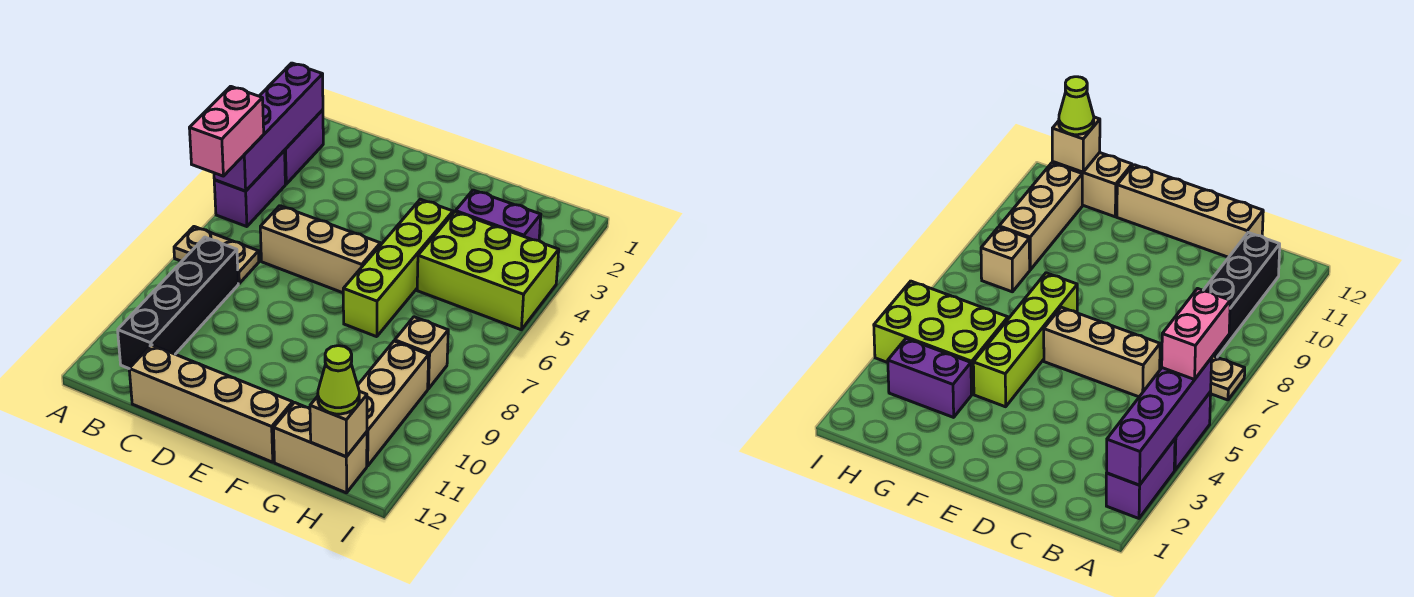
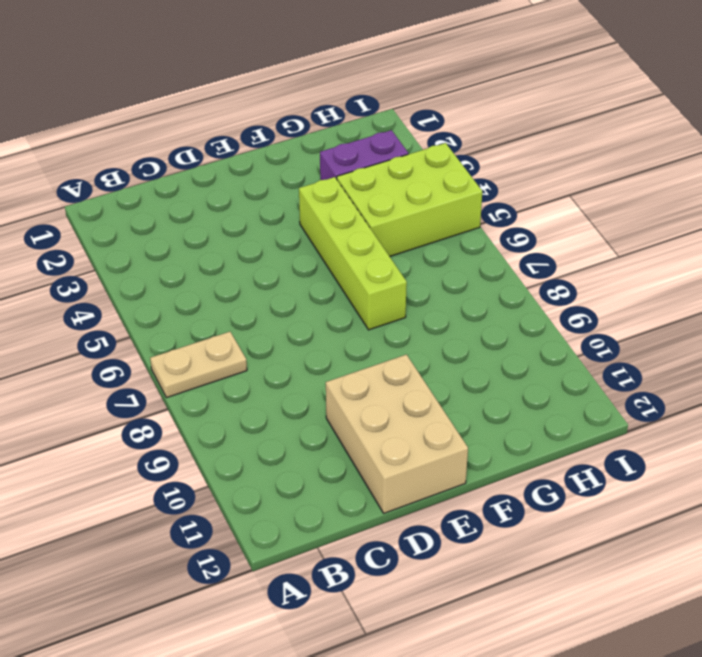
tan 2x3 brick [326,355,468,513] -> tan 1x4 brick [129,345,293,462]
none -> purple 1x2 brick [284,110,323,184]
none -> purple 1x2 brick [214,151,285,227]
none -> black 1x4 brick [118,237,238,368]

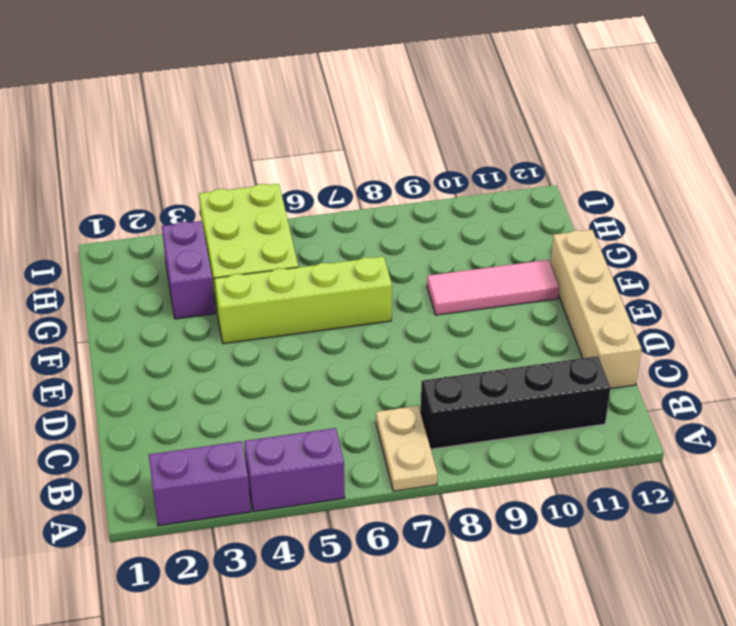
pink 1x3 tile [427,260,559,315] -> none
none -> tan 1x3 brick [260,206,380,293]
none -> tan 1x2 brick [273,403,367,493]
none -> tan 1x1 brick [395,317,448,389]

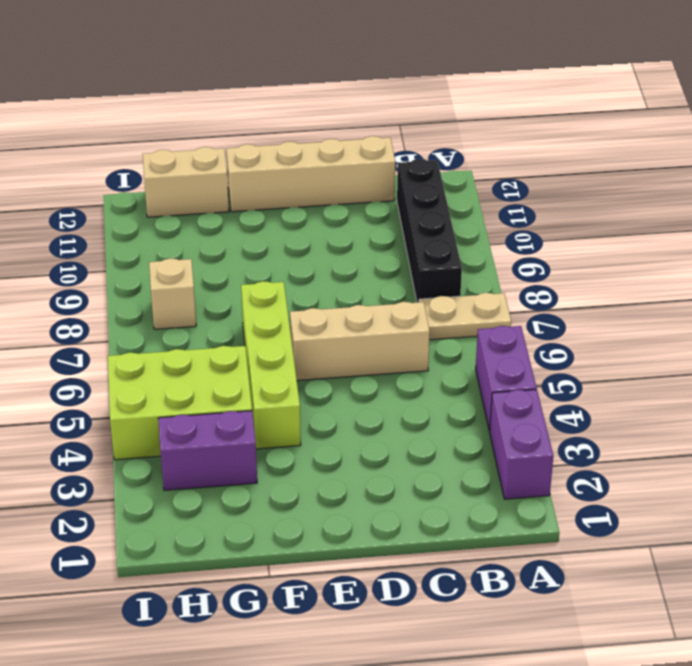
none -> tan 1x3 brick [358,341,429,466]
none -> purple 1x4 brick [214,63,323,191]
none -> tan 1x1 brick [310,391,367,457]

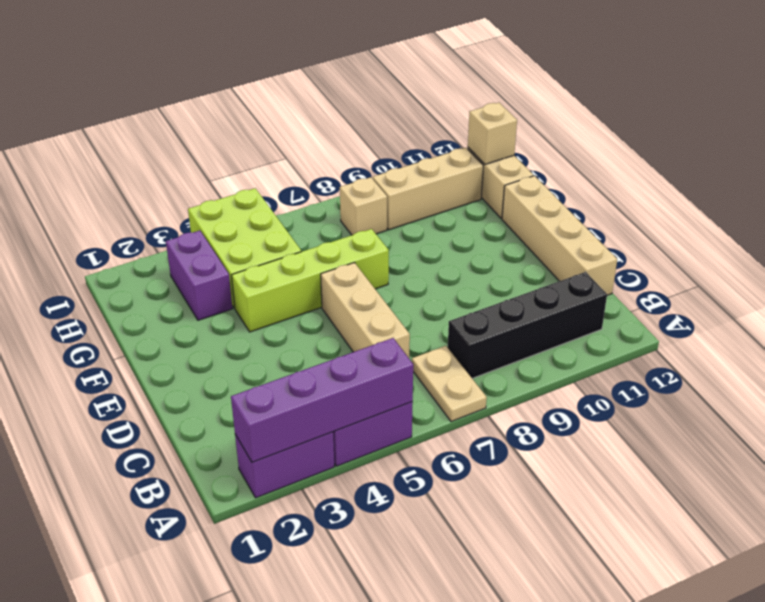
none -> pink 1x2 brick [189,86,264,176]
none -> lime 1x1 cone [318,346,359,414]

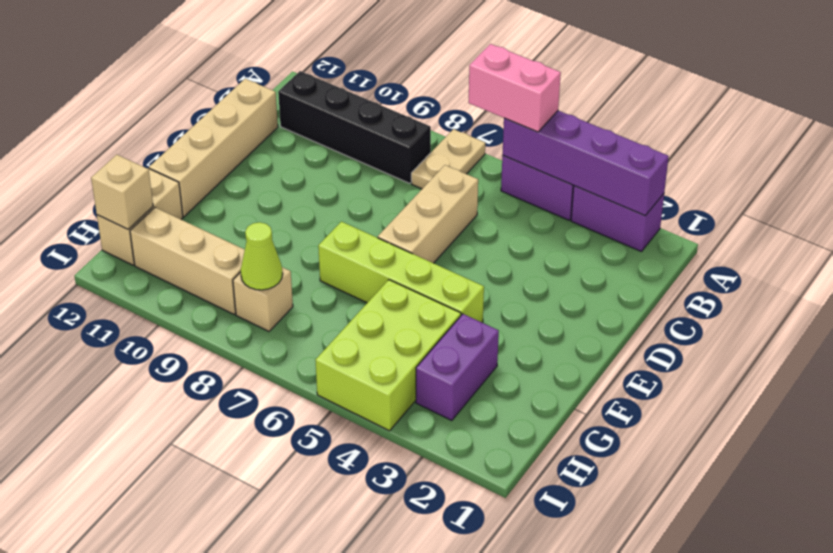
lime 1x1 cone [241,222,283,290] -> lime 1x1 cone moved to [318,346,359,414]

